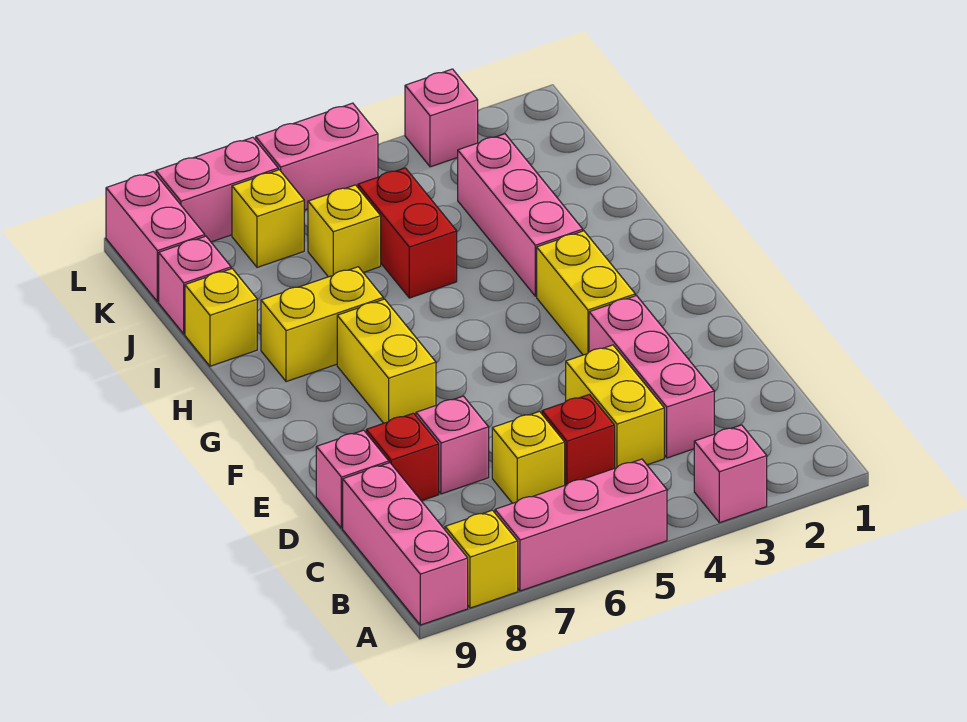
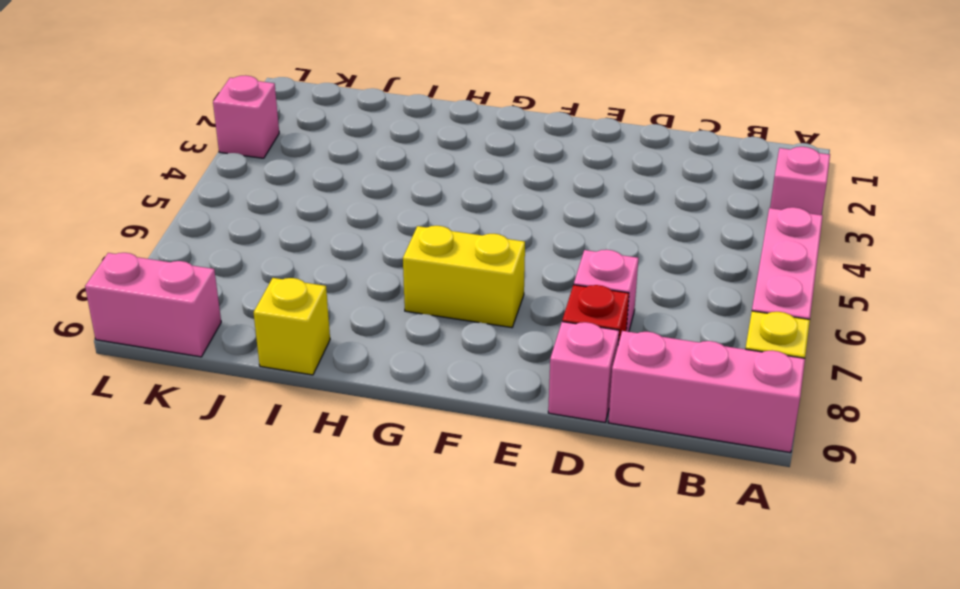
none -> pink 1x3 brick [589,296,714,458]
none -> yellow 1x2 brick [566,345,664,468]
none -> red 1x1 brick [542,394,615,485]

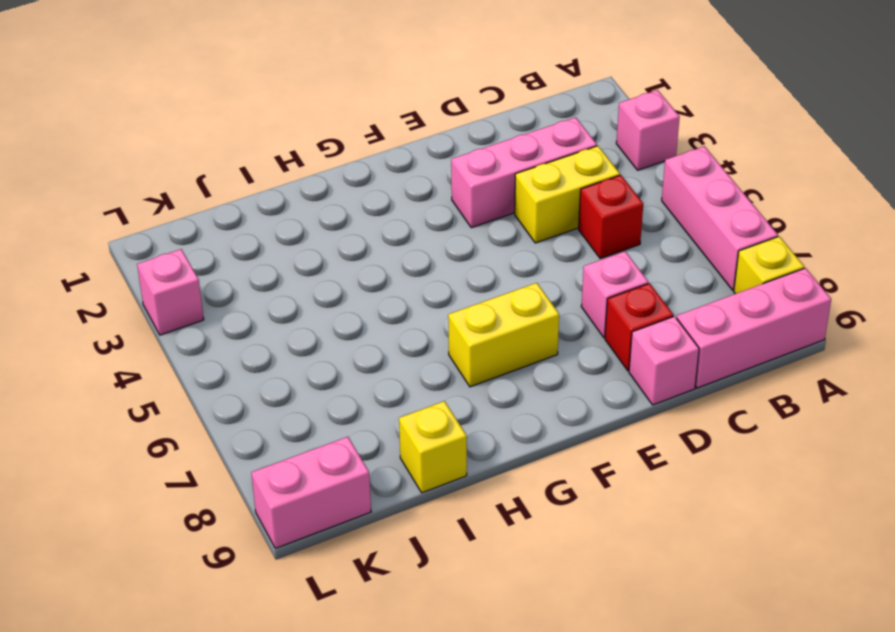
none -> yellow 1x1 brick [492,412,565,503]
none -> yellow 1x2 brick [537,231,635,355]
none -> pink 1x3 brick [458,134,583,296]

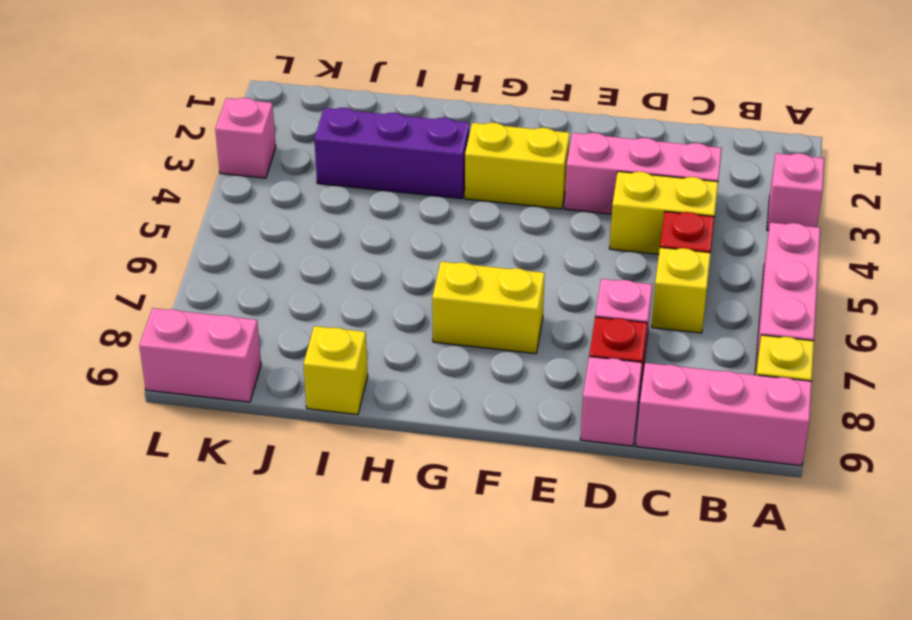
purple 1x3 brick [314,108,470,199] -> pink 1x3 brick [458,134,583,296]
none -> yellow 1x2 brick [261,267,383,382]
none -> red 1x2 brick [358,168,457,298]
none -> yellow 1x1 brick [308,185,381,277]

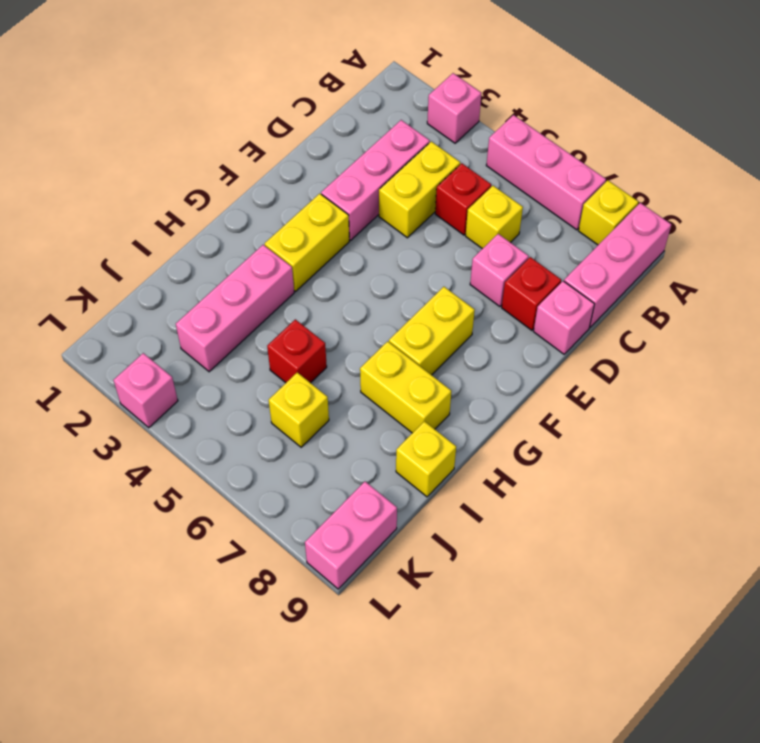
red 1x1 brick [267,319,327,383] -> red 1x2 brick [358,168,457,298]
none -> pink 1x1 brick [159,236,231,334]
none -> yellow 1x1 brick [232,170,304,267]
none -> pink 1x2 brick [256,103,378,210]

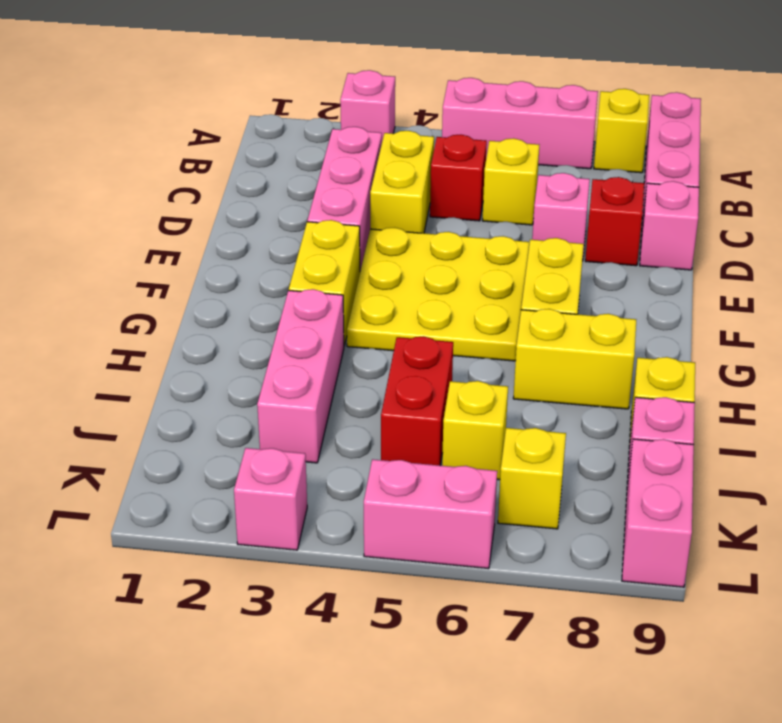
yellow 3x3 plate [347,228,529,361] -> none
none -> pink 1x2 brick [156,137,278,242]

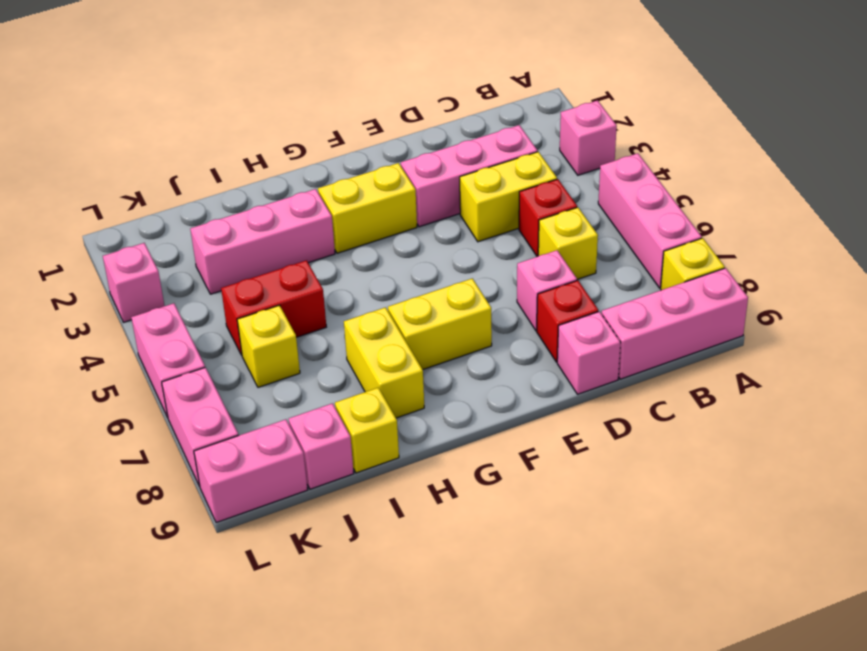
none -> yellow 1x1 brick [232,170,304,267]

